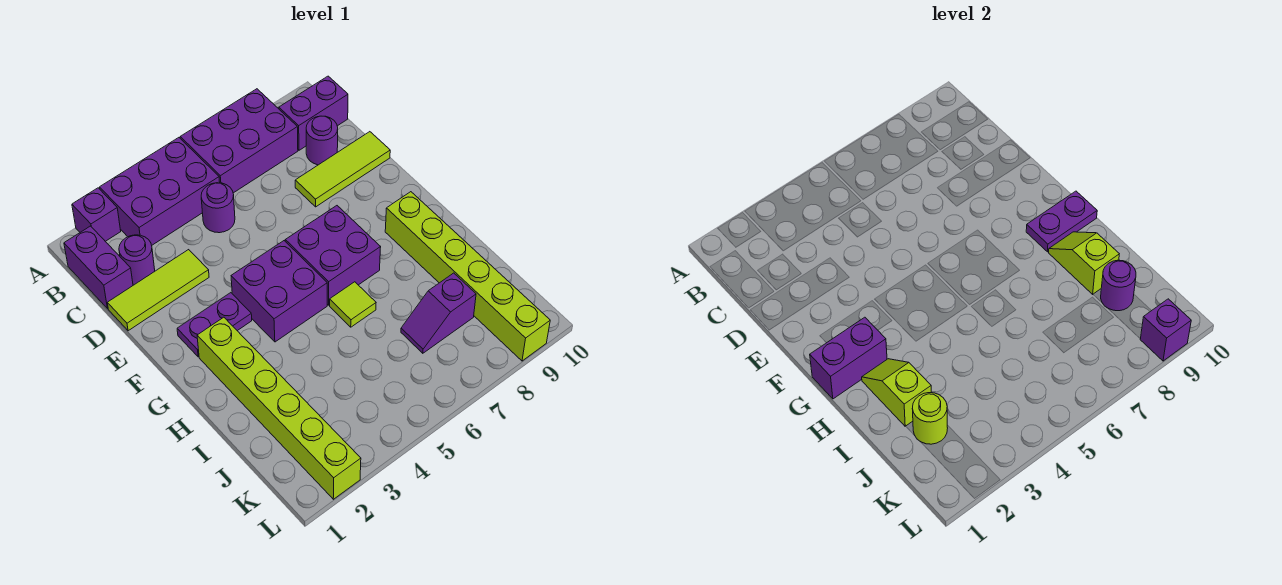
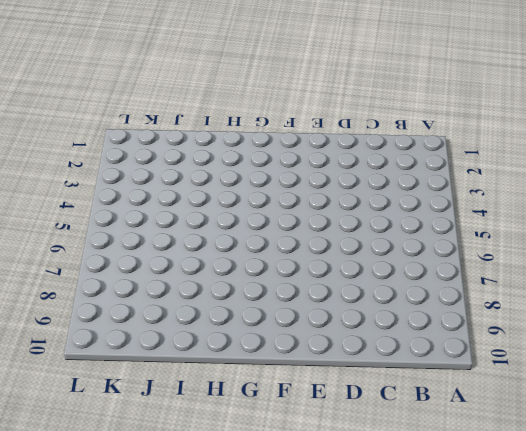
none -> purple 1x1 brick [72,188,121,241]
none -> purple 2x3 brick [100,138,220,245]
none -> purple 2x3 brick [180,89,298,193]

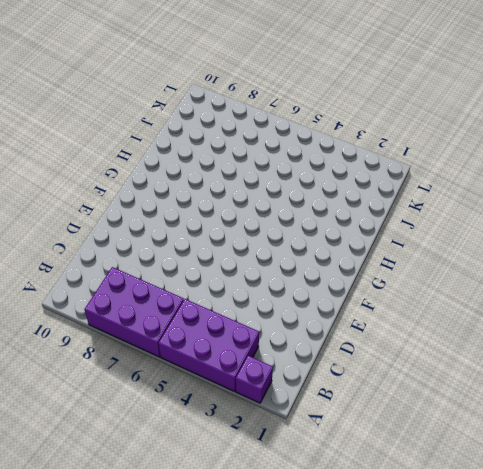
none -> purple 1x2 brick [64,226,133,309]
none -> purple 1x2 brick [279,76,348,150]
none -> purple 1x1 round brick [119,235,155,285]

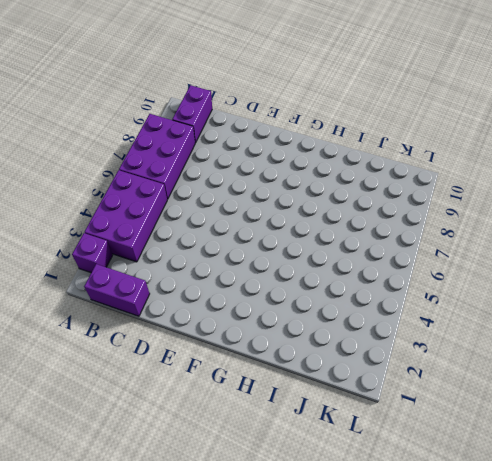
none -> purple 1x1 round brick [119,235,155,285]
none -> purple 1x1 round brick [201,183,235,233]
none -> purple 1x1 round brick [306,116,338,165]

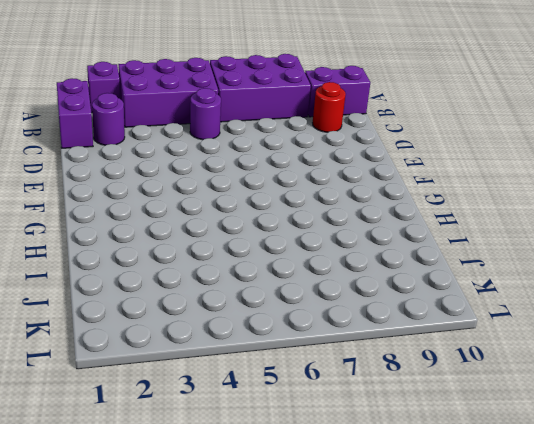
red 1x1 round brick [313,82,346,132] -> purple 1x1 round brick [306,116,338,165]
none -> lime 1x3 tile [107,250,209,331]
none -> lime 1x3 tile [295,132,390,207]
none -> purple 1x2 plate [177,293,252,357]

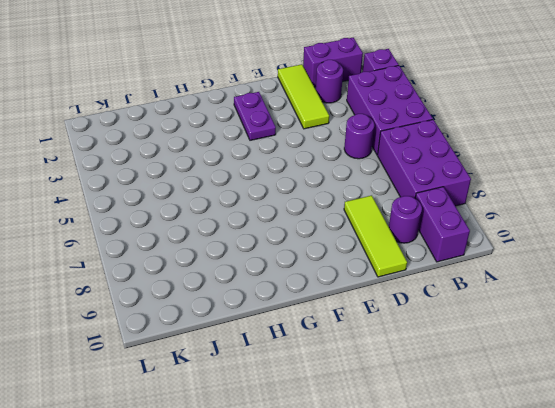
none -> purple 2x2 brick [231,241,327,342]
none -> purple 2x2 brick [285,206,381,305]
none -> lime 1x6 brick [197,317,361,499]

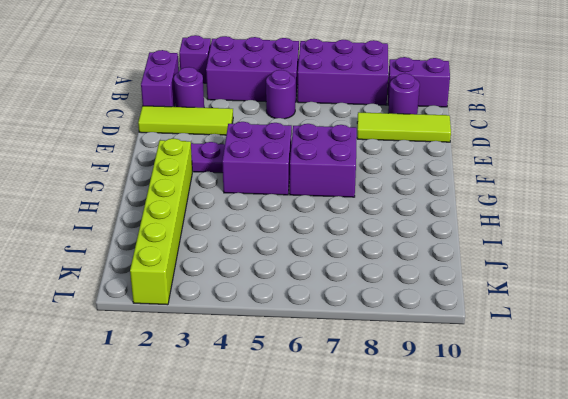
none -> lime 1x6 brick [385,192,550,361]
none -> lime 1x1 tile [330,282,376,327]
none -> purple 1x2 slope [401,273,476,353]

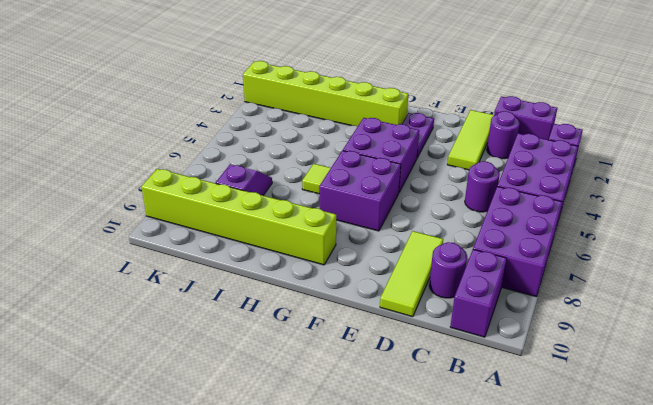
none -> purple 1x2 brick [810,317,887,399]
none -> purple 1x2 plate [1026,191,1097,252]
none -> lime 1x2 slope [862,359,931,426]

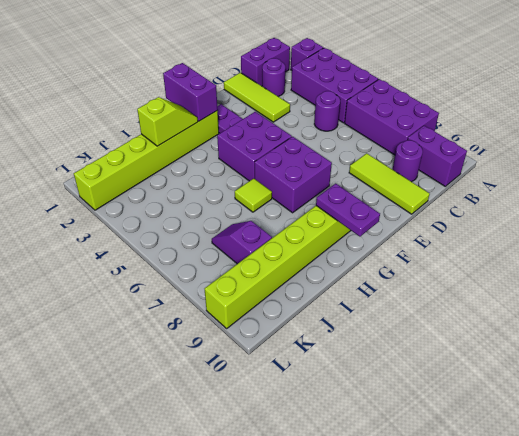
none -> lime 1x2 slope [1049,232,1119,294]
none -> lime 1x1 round brick [912,393,948,444]
none -> purple 1x1 round brick [1101,260,1136,311]

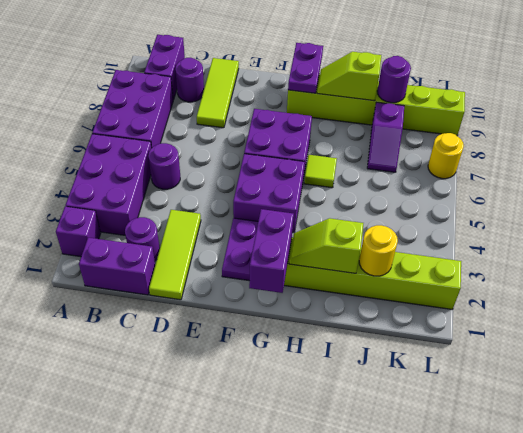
yellow 1x1 round brick [359,225,398,276] -> lime 1x1 round brick [912,393,948,444]
yellow 1x1 round brick [428,133,464,179] -> none
none -> purple 1x1 brick [1140,299,1191,361]

